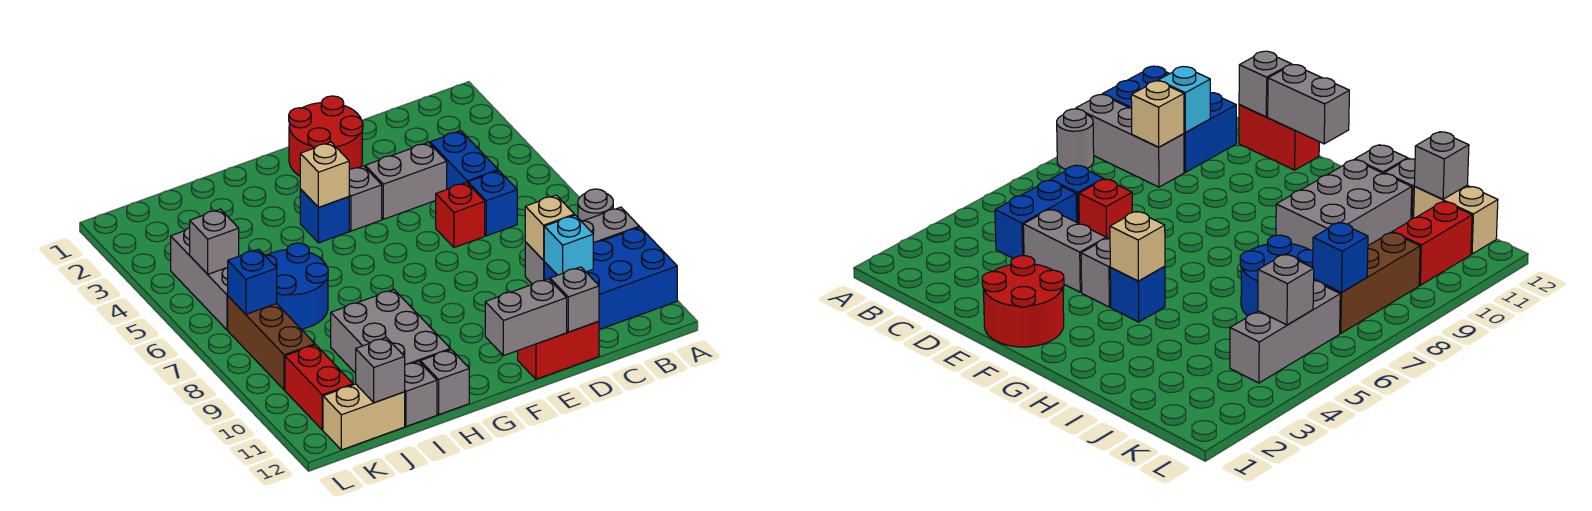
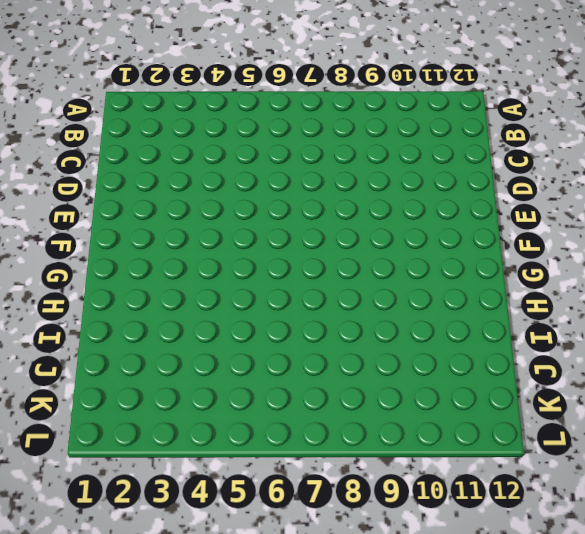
none -> grey 1x1 round brick [578,189,613,221]
none -> grey 1x3 brick [525,207,639,284]
none -> blue 2x3 brick [544,227,677,330]

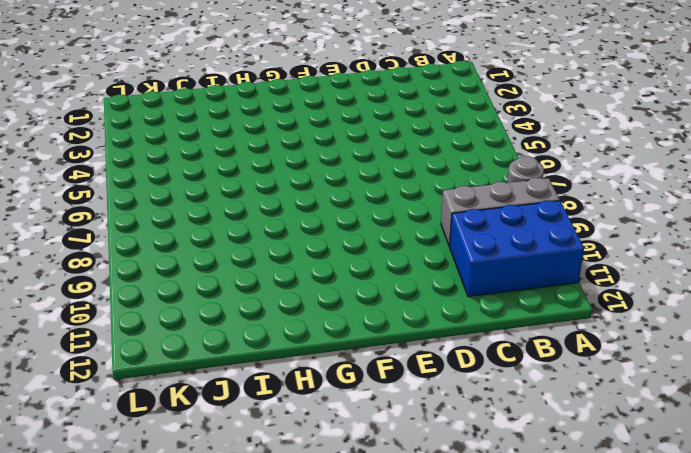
none -> blue 1x2 brick [430,131,498,189]
none -> blue 1x1 brick [468,171,517,236]
none -> grey 1x2 brick [365,142,447,219]

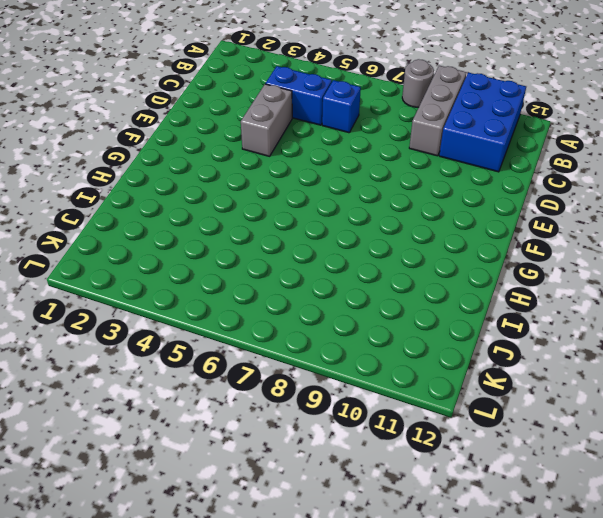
none -> red 1x1 brick [436,182,485,248]
none -> red 1x2 brick [518,321,599,379]
none -> red 2x2 round brick [289,96,363,176]

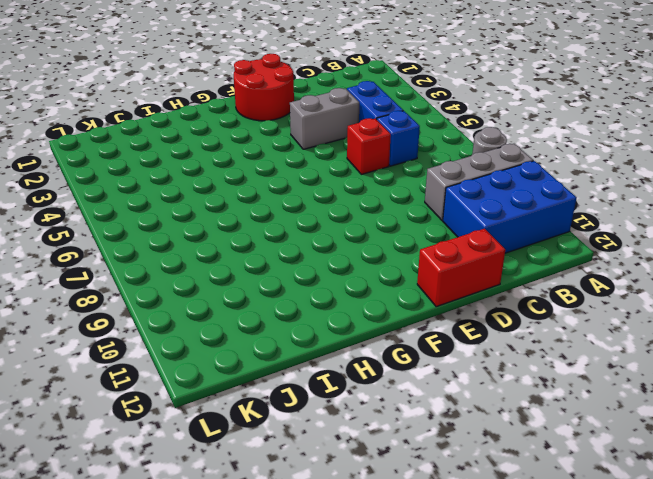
none -> grey 1x1 brick [349,166,382,231]
none -> blue 1x1 brick [300,189,349,243]
none -> grey 2x3 brick [331,290,450,373]

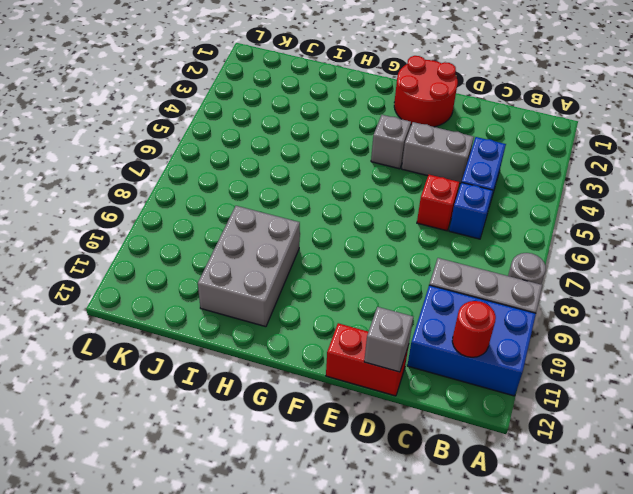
red 1x1 round brick [452,301,496,357] -> none
none -> blue 1x1 brick [300,189,349,243]
none -> grey 1x1 brick [420,350,469,414]
none -> blue 2x2 round brick [265,243,328,329]

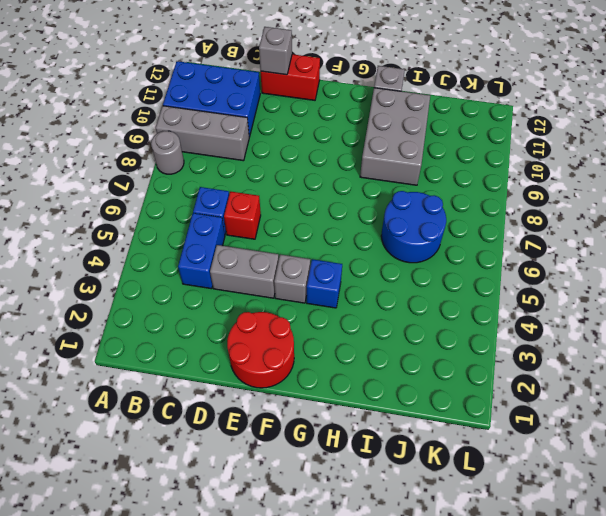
none -> grey 1x1 brick [405,361,437,426]
none -> tan 1x2 brick [323,384,405,450]
none -> grey 1x3 brick [171,227,228,330]

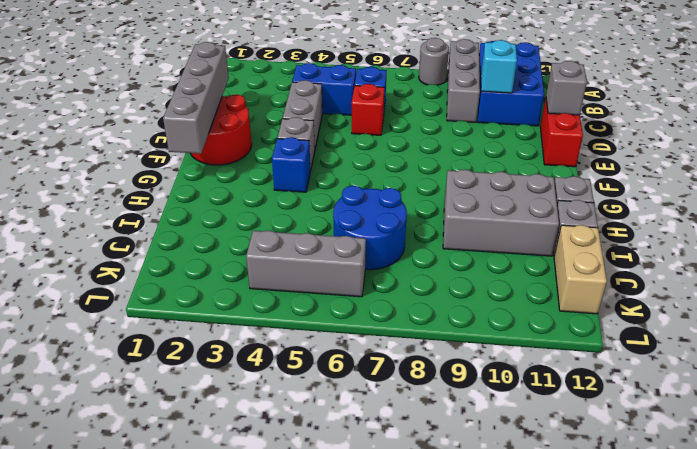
grey 1x4 brick [163,42,229,154] -> none
none -> brown 1x3 brick [228,296,315,390]
none -> red 1x2 brick [285,345,353,430]
none -> tan 1x1 brick [525,195,574,260]

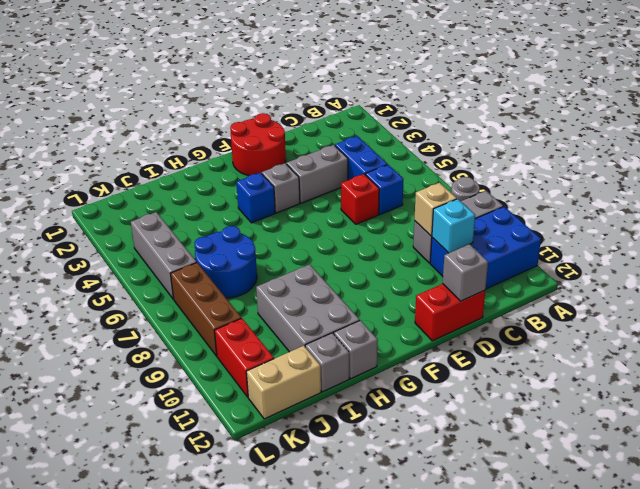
none -> grey 1x2 brick [485,279,567,356]
none -> tan 1x1 brick [300,142,349,207]
none -> grey 1x1 brick [356,338,405,403]

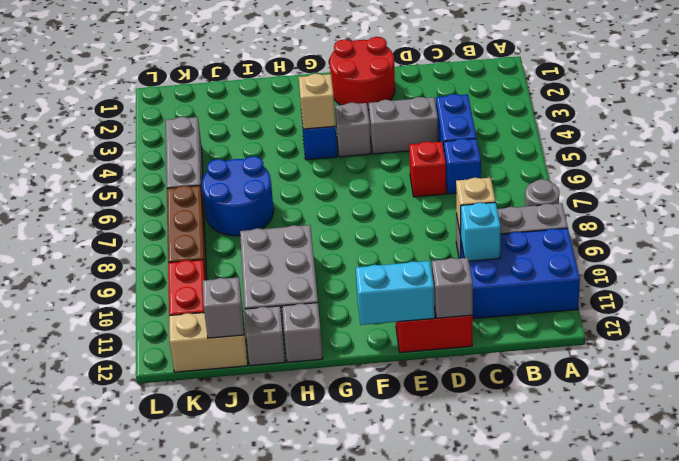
cyan 1x2 brick [356,261,435,325] -> grey 1x2 brick [485,279,567,356]
none -> grey 1x1 brick [190,209,239,274]
none -> blue 1x1 brick [228,249,277,314]

